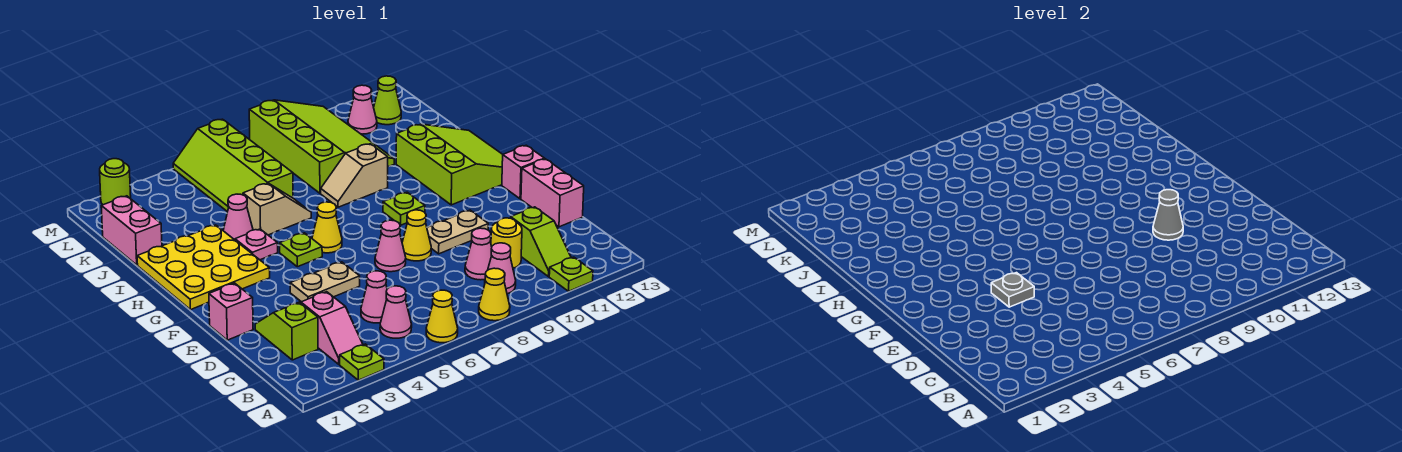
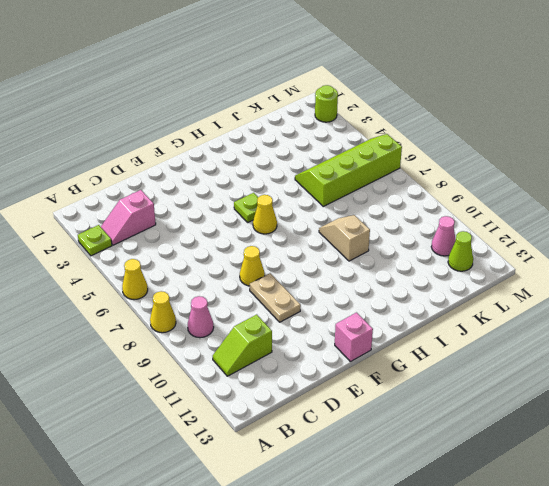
none -> lime 1x1 plate [549,257,593,291]
none -> pink 1x1 cone [380,286,412,338]
none -> lime 1x2 slope [255,302,318,360]
none -> pink 1x1 cone [361,271,387,323]

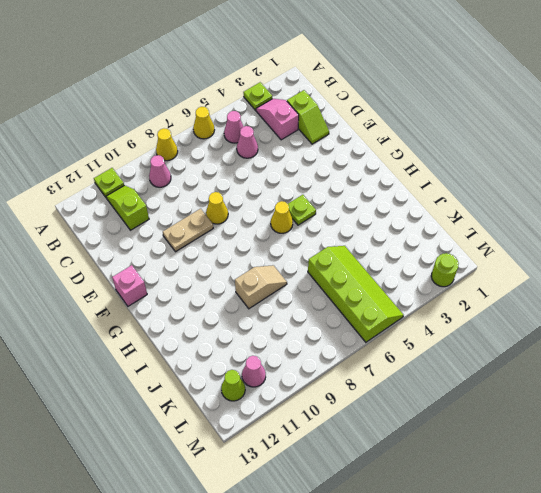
none -> pink 1x1 cone [465,228,492,280]
none -> yellow 1x1 round brick [491,218,522,268]
none -> pink 1x2 brick [521,159,584,227]
none -> pink 1x1 brick [209,283,253,340]

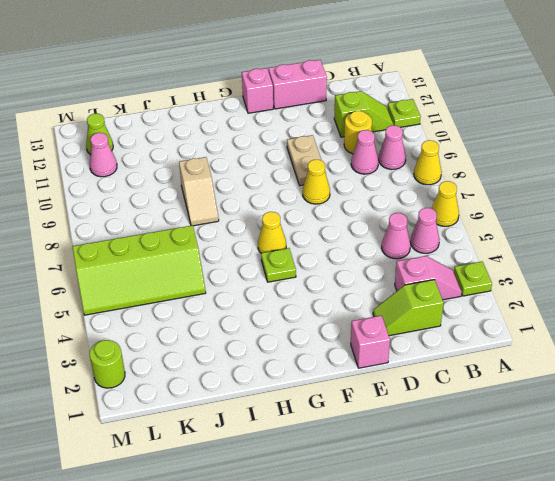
none -> tan 1x2 plate [290,262,360,302]
none -> pink 1x1 cone [375,220,406,272]
none -> yellow 3x3 plate [137,225,270,310]
none -> lime 1x1 plate [383,192,425,225]

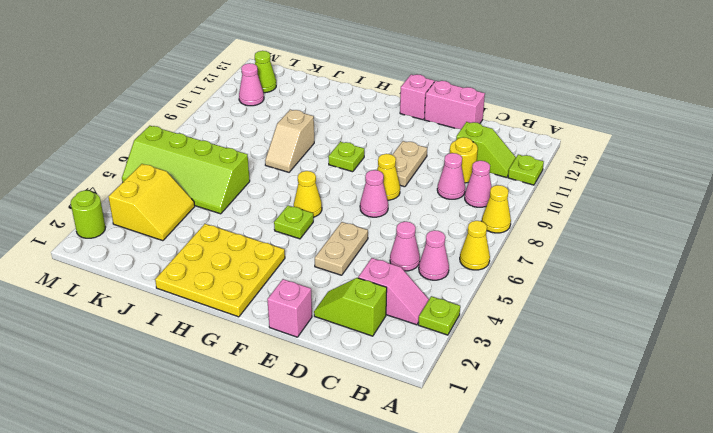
yellow 2x2 slope [109,164,195,241] -> none
none -> lime 3x3 slope [396,124,503,205]
none -> pink 1x1 plate [235,229,278,260]
none -> pink 1x1 cone [223,194,253,240]
none -> tan 1x2 slope [243,183,311,235]

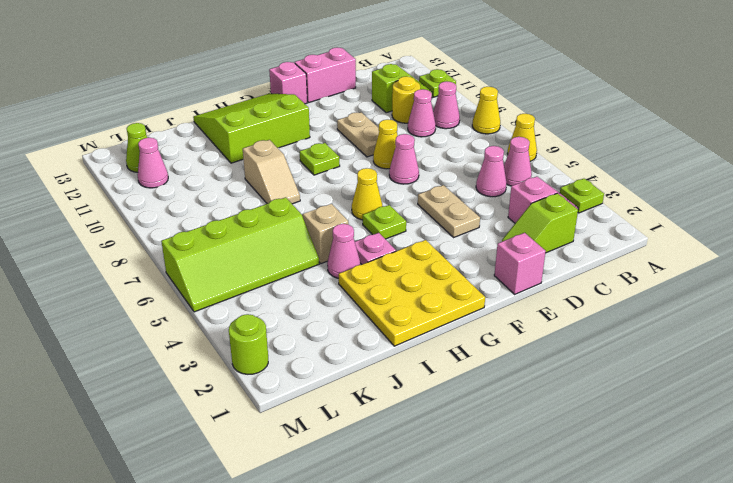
none -> pink 1x2 brick [101,196,162,265]
none -> lime 3x4 slope [249,100,394,193]
none -> grey 1x1 plate [991,273,1034,307]
none -> grey 1x1 cone [1153,190,1183,240]

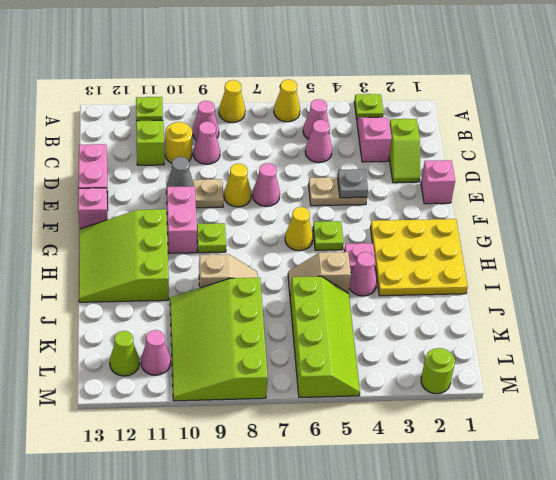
pink 1x2 brick [167,186,197,253] -> pink 1x2 brick moved to [101,196,162,265]

